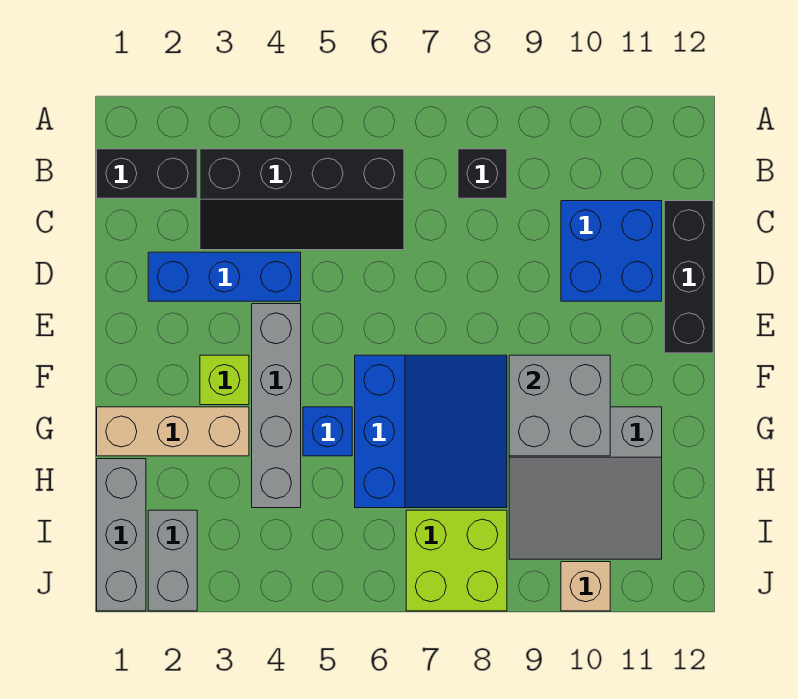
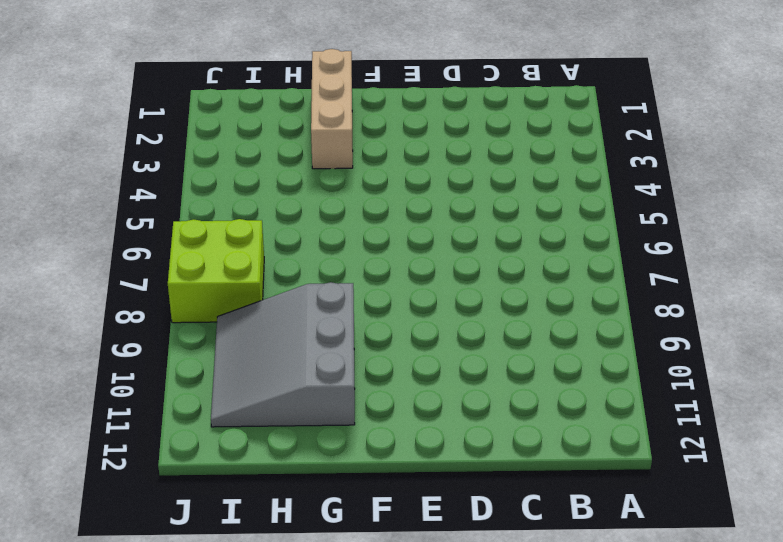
none -> black 1x2 brick [97,149,197,198]
none -> black 2x4 slope [200,149,404,250]
none -> black 1x1 brick [458,149,507,198]

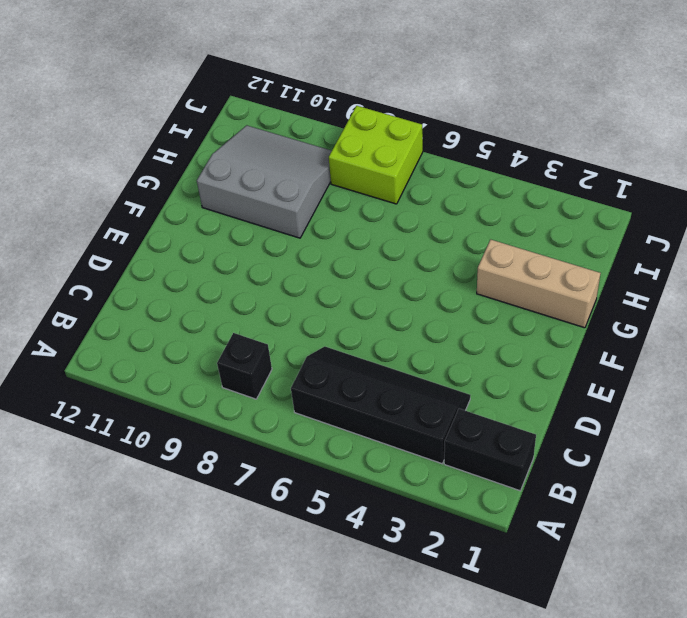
none -> blue 2x2 brick [561,201,662,301]
none -> black 1x3 brick [664,201,713,353]
none -> blue 1x3 brick [148,252,301,301]

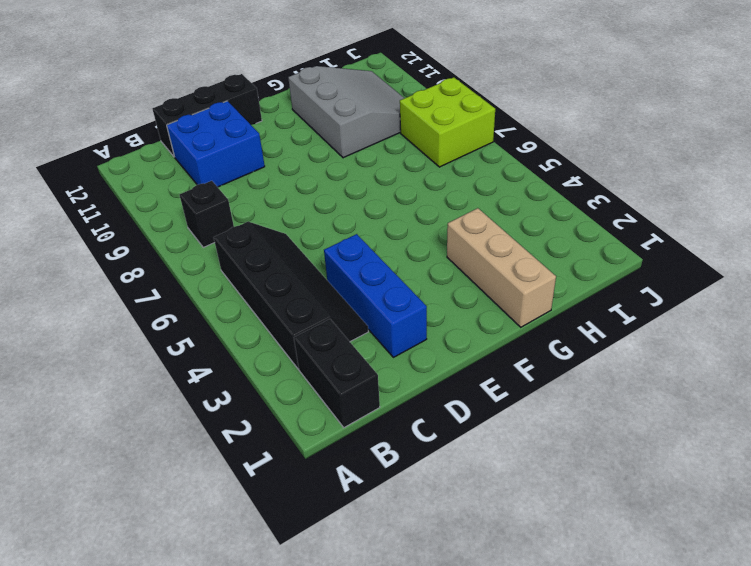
none -> grey 1x4 brick [252,304,301,508]
none -> lime 1x1 brick [200,355,249,405]
none -> blue 3x3 slope [355,355,507,508]

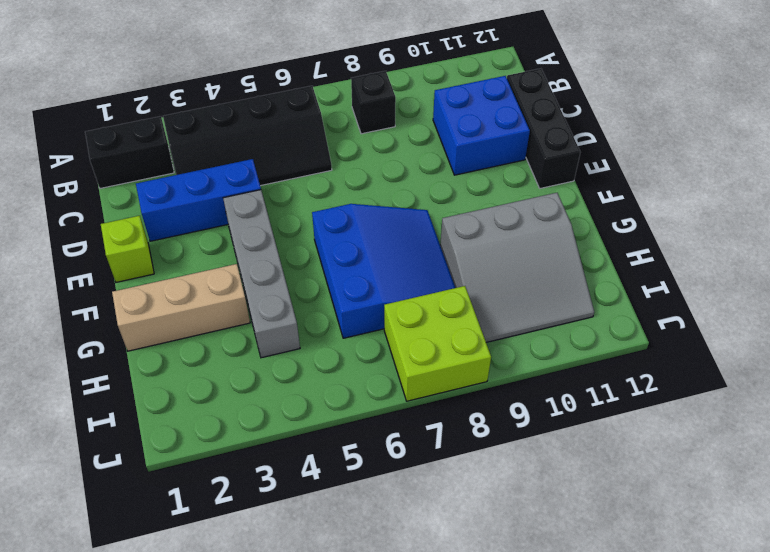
lime 1x1 brick [101,216,154,282] -> lime 1x1 brick moved to [200,355,249,405]
none -> blue 1x1 brick [303,407,352,456]
none -> grey 1x3 brick [97,459,146,611]
none -> grey 1x2 brick [148,510,197,611]

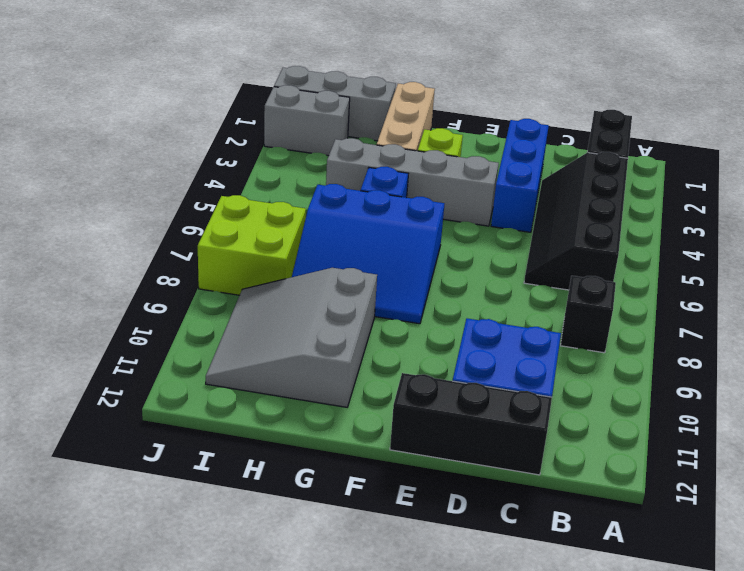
none -> tan 1x1 brick [561,562,610,611]
none -> grey 2x2 brick [509,355,610,456]

